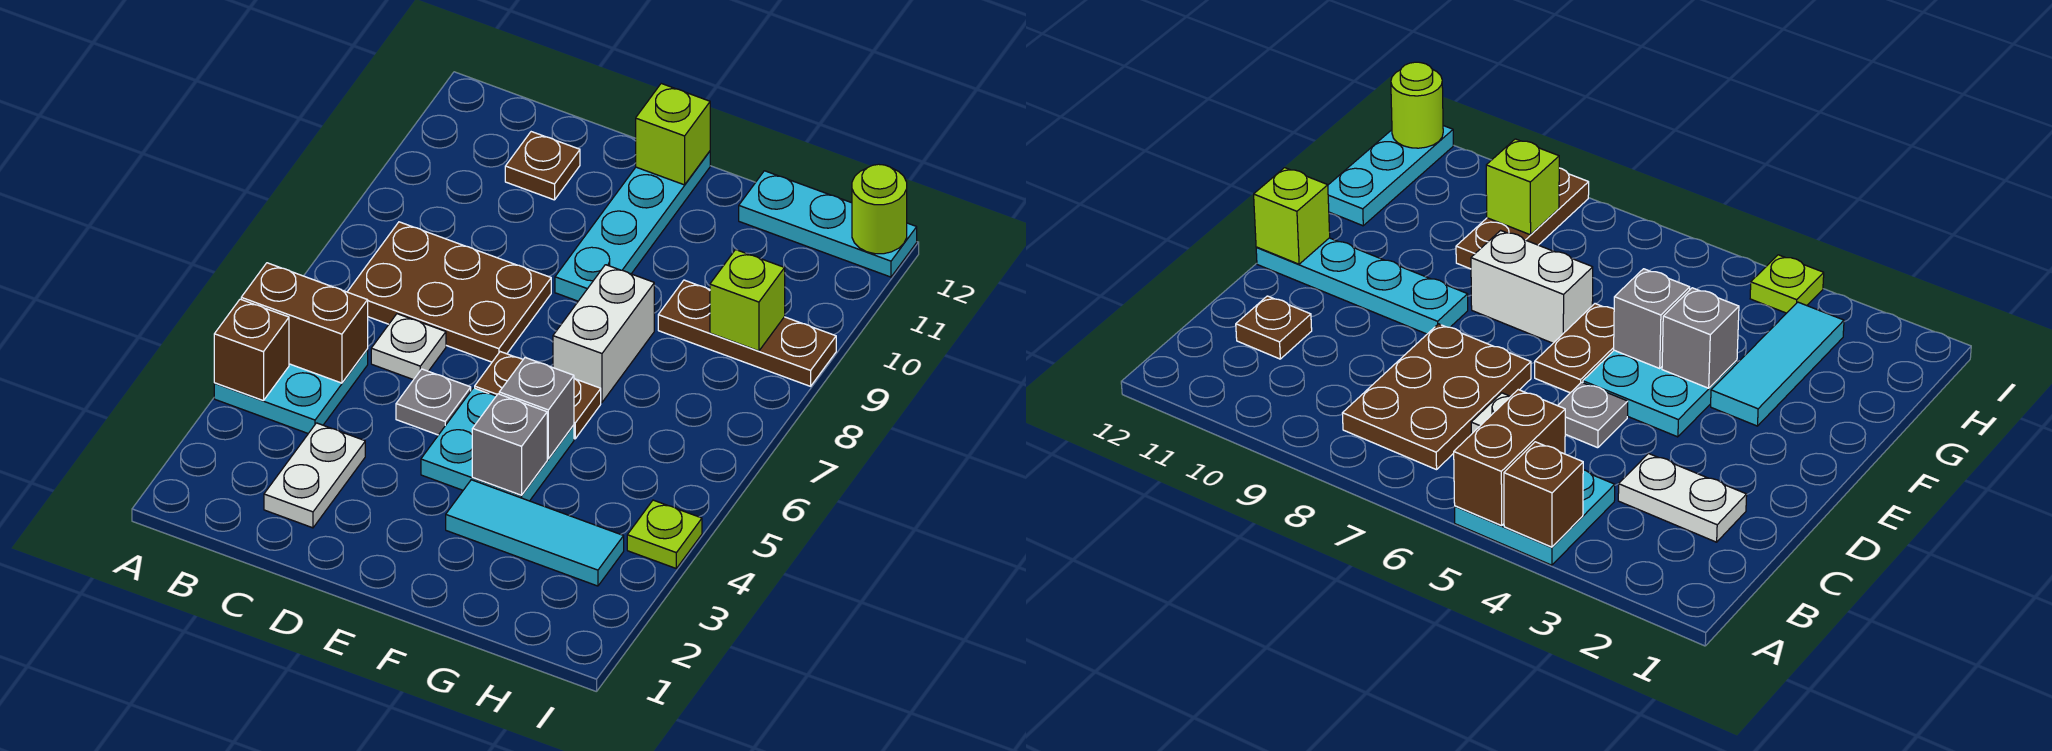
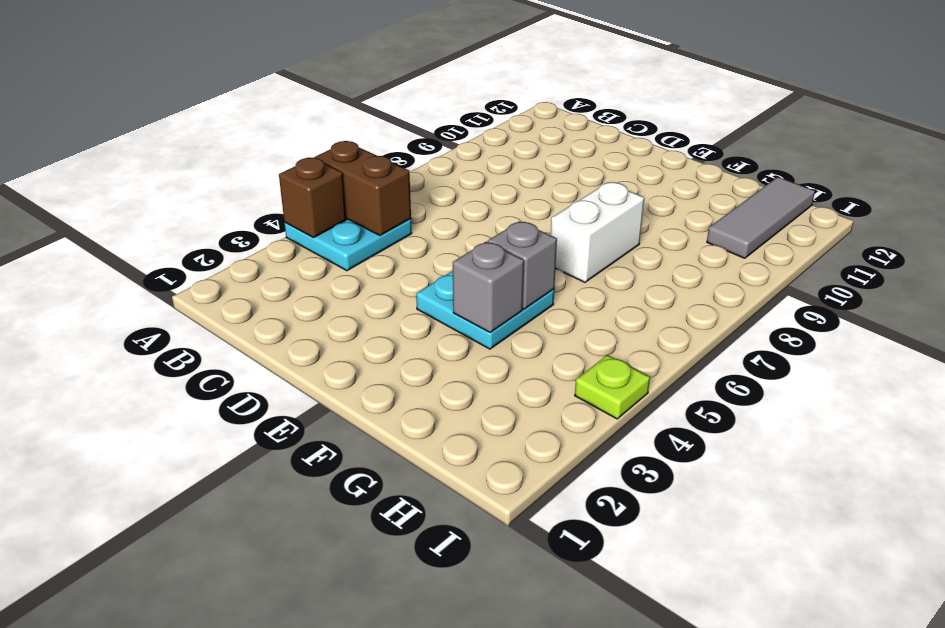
grey 1x3 tile [707,177,815,258] -> cyan 1x3 plate [739,171,917,277]
none -> brown 2x3 plate [347,222,551,362]
none -> white 1x2 plate [264,423,365,528]
none -> white 1x1 plate [371,314,446,380]

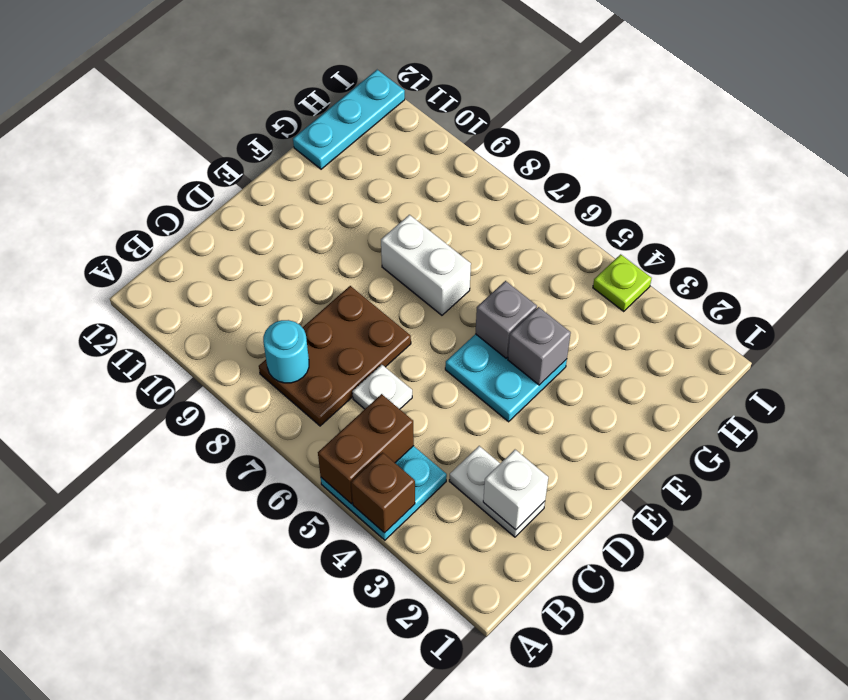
cyan 1x1 round brick [263,320,309,383] -> none
white 1x1 brick [483,450,548,530] -> none
none -> brown 1x1 plate [505,132,580,200]
none -> grey 1x1 plate [396,369,471,435]
none -> brown 1x2 plate [475,352,601,439]

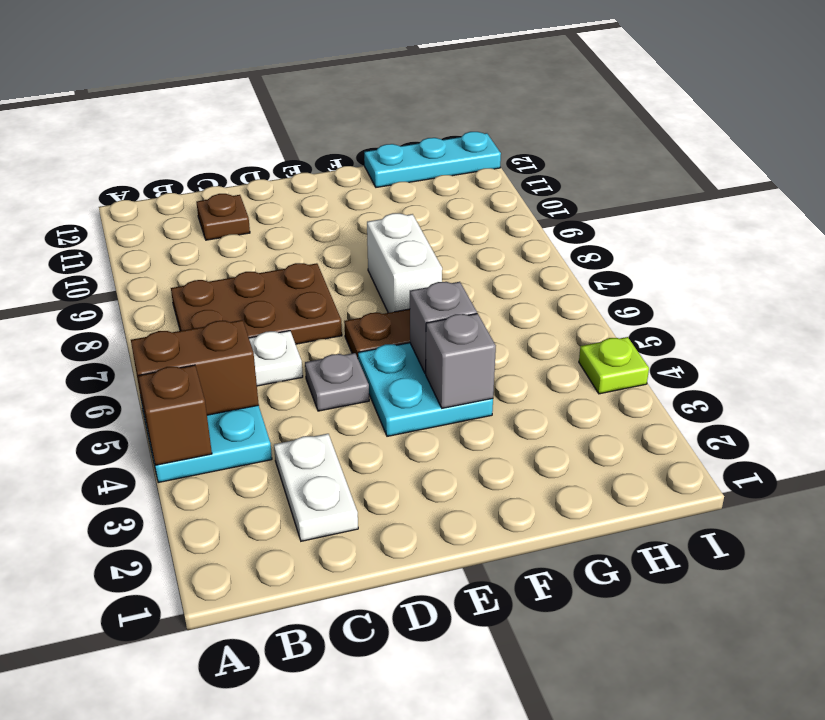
none -> cyan 1x4 plate [555,151,710,301]
none -> cyan 1x3 tile [446,480,624,586]
none -> brown 1x3 plate [658,280,836,386]

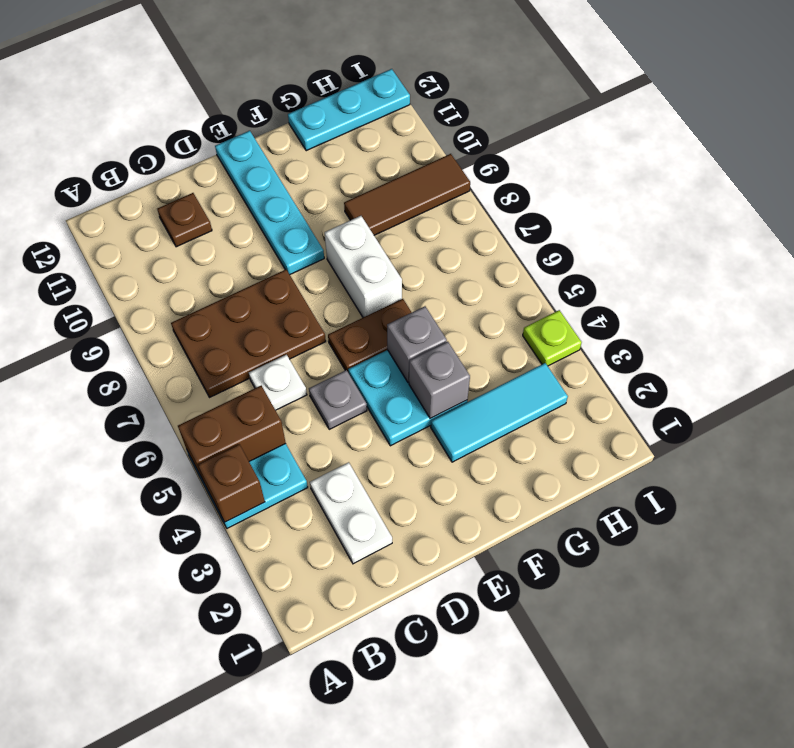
brown 1x3 tile [344,154,470,235] -> brown 1x3 plate [658,280,836,386]
none -> lime 1x1 brick [636,84,710,185]
none -> lime 1x1 brick [710,250,785,351]
none -> lime 1x1 round brick [852,164,907,254]

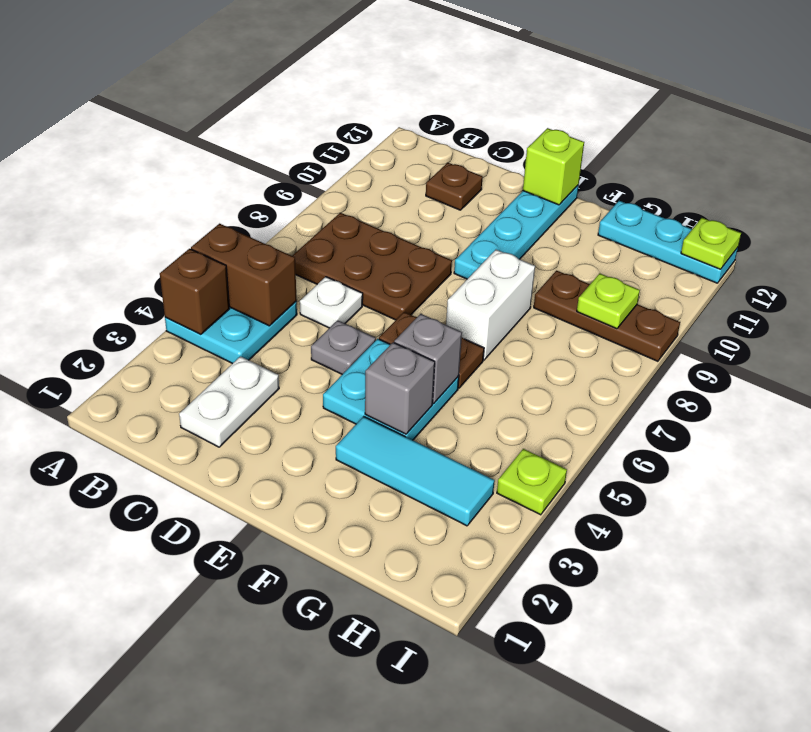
lime 1x1 plate [577,273,640,329] -> lime 1x1 brick [710,250,785,351]
lime 1x1 plate [681,218,741,269] -> lime 1x1 round brick [852,164,907,254]

